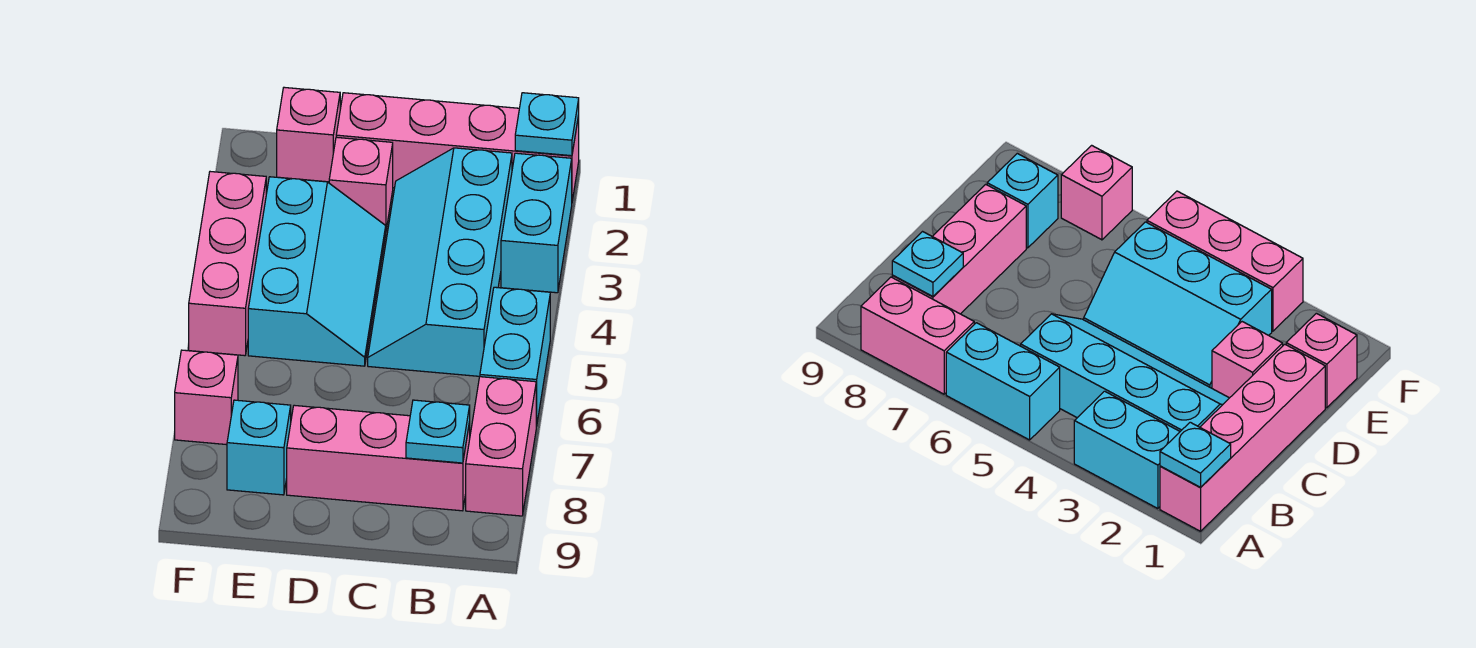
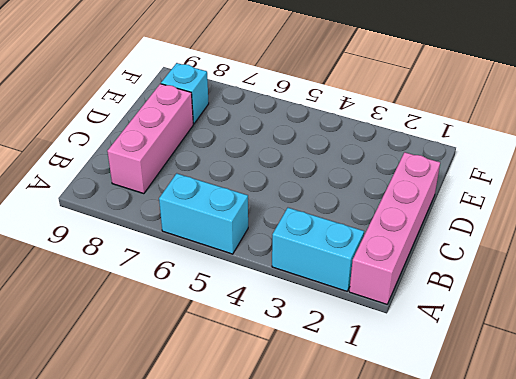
none -> pink 1x2 brick [466,377,536,516]
none -> cyan 2x4 slope [368,148,512,376]
none -> pink 1x1 brick [329,137,393,229]

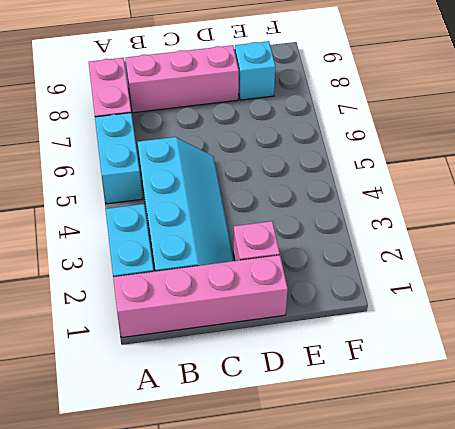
none -> cyan 2x3 slope [248,177,386,366]
none -> pink 1x1 brick [277,87,340,182]
none -> pink 1x3 brick [189,172,266,356]

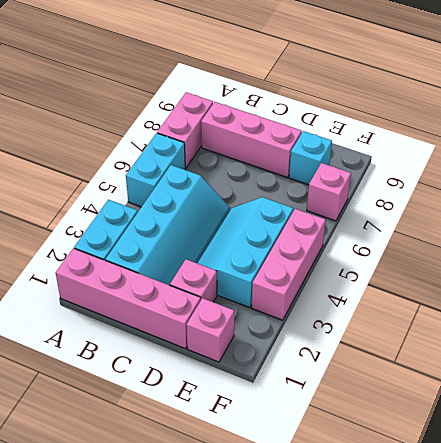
none -> cyan 1x1 plate [515,93,579,156]
none -> cyan 1x1 plate [406,400,470,463]

